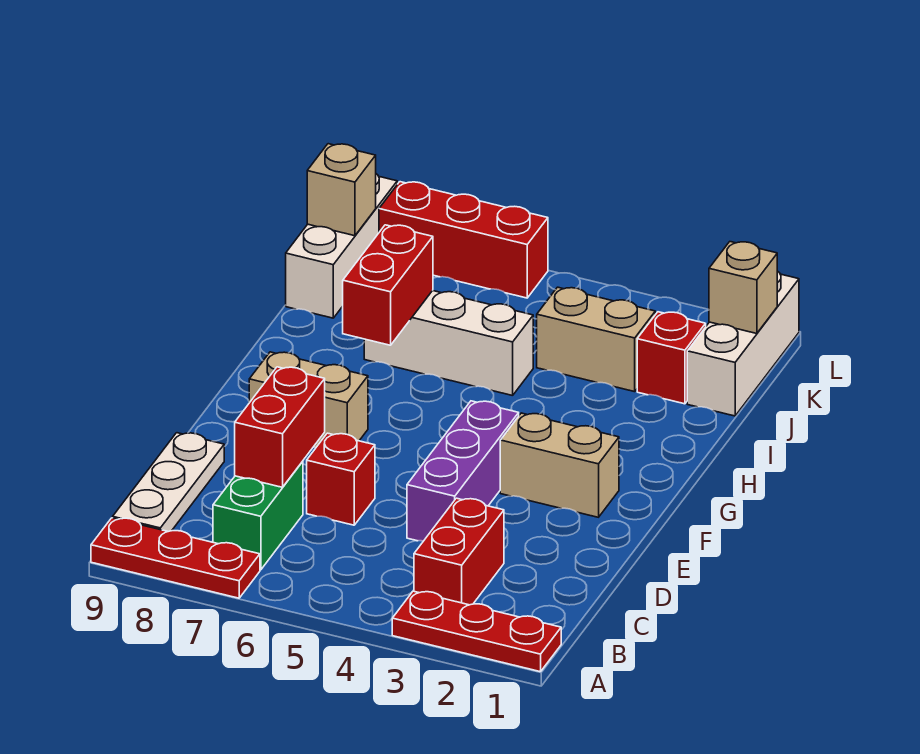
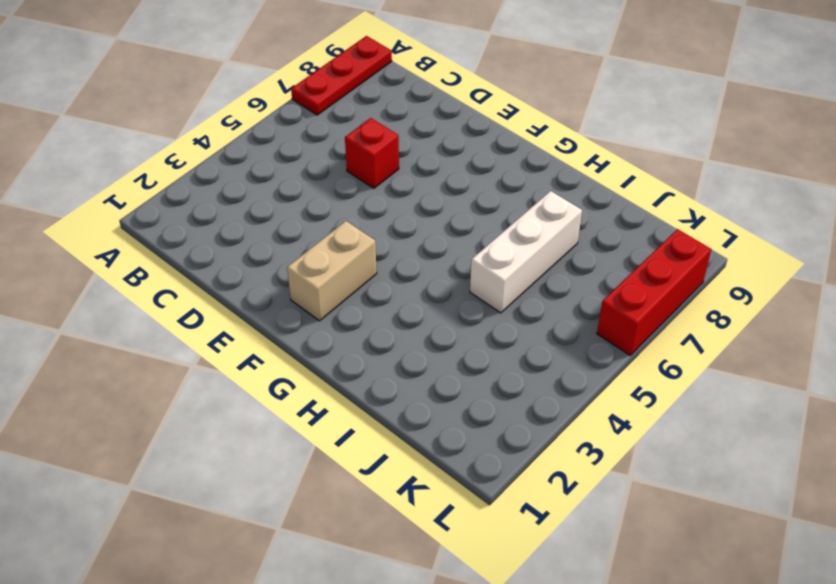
none -> red 1x3 plate [392,591,561,672]
none -> red 1x2 brick [414,498,504,605]
none -> green 1x2 brick [213,461,303,570]

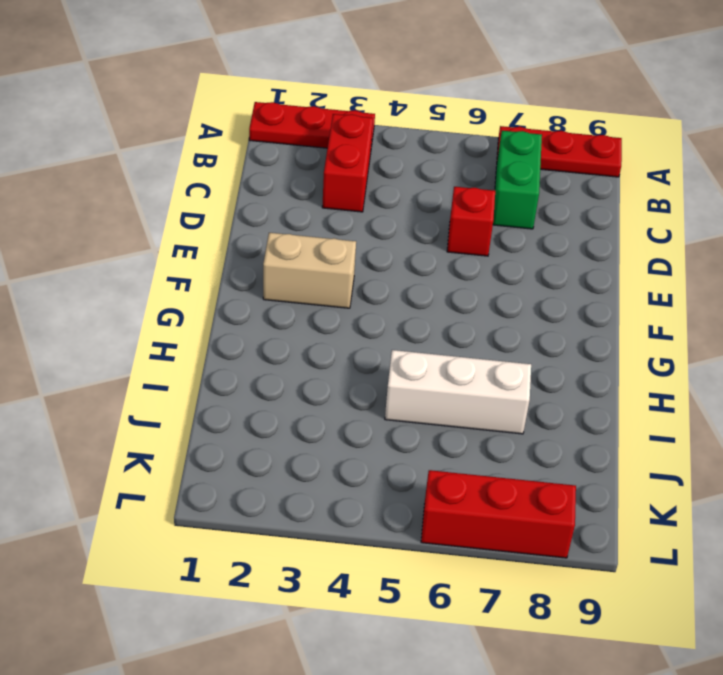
none -> white 1x3 plate [113,433,224,532]
none -> purple 1x3 brick [407,401,519,541]
none -> tan 1x2 brick [249,352,368,448]

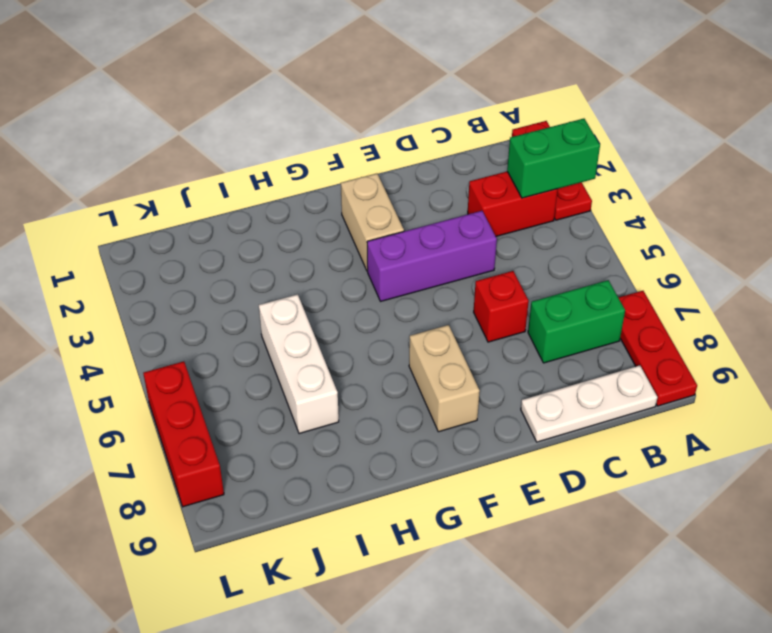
green 1x2 brick [507,119,600,198] -> none
none -> white 1x3 brick [687,271,799,416]
none -> red 1x1 brick [637,312,706,404]
none -> tan 1x2 brick [537,287,655,392]

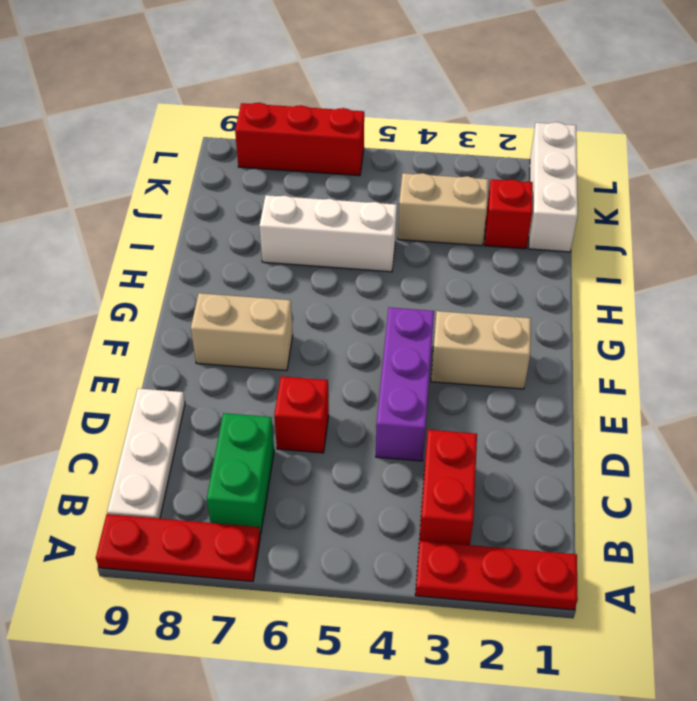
none -> white 1x3 brick [286,174,397,318]
none -> red 1x2 brick [235,367,325,487]
none -> red 1x2 brick [343,225,433,345]

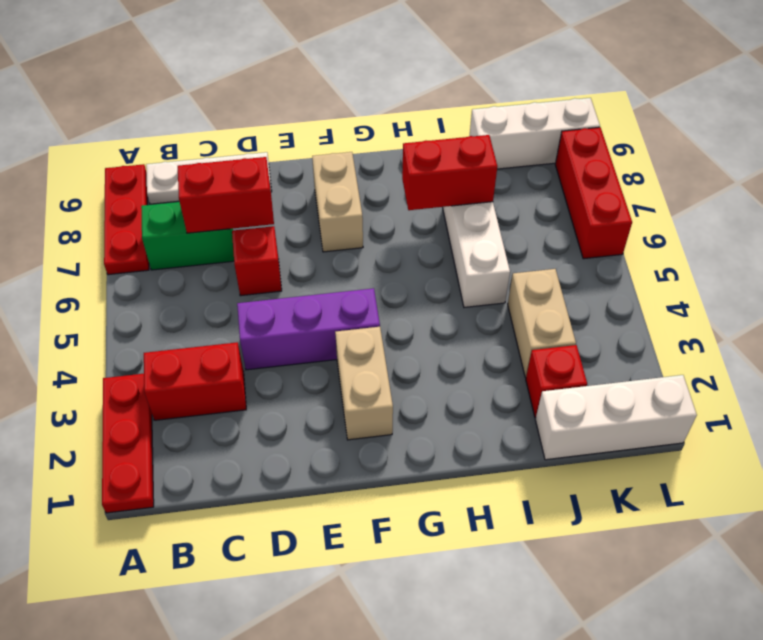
none -> tan 1x1 brick [709,242,777,334]
none -> tan 1x1 brick [307,144,376,236]

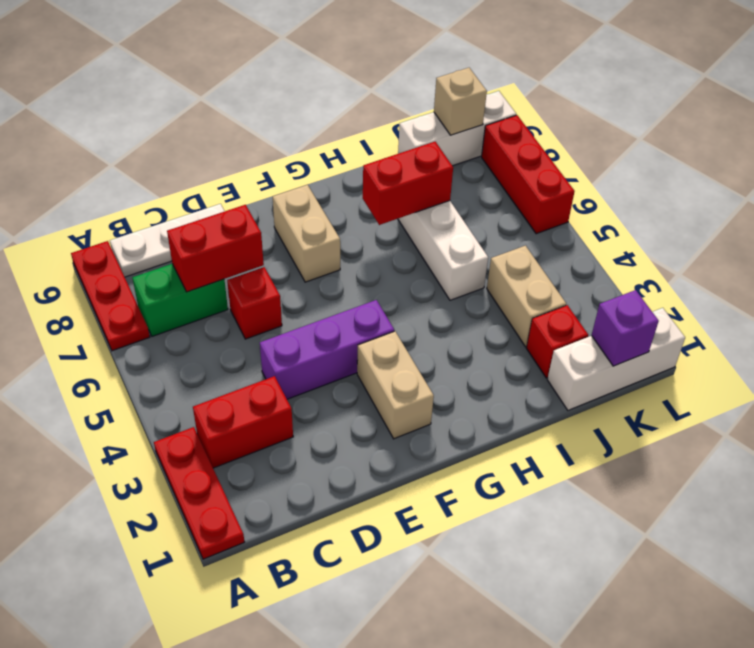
purple 1x1 brick [591,290,659,366] -> tan 1x1 brick [709,242,777,334]

